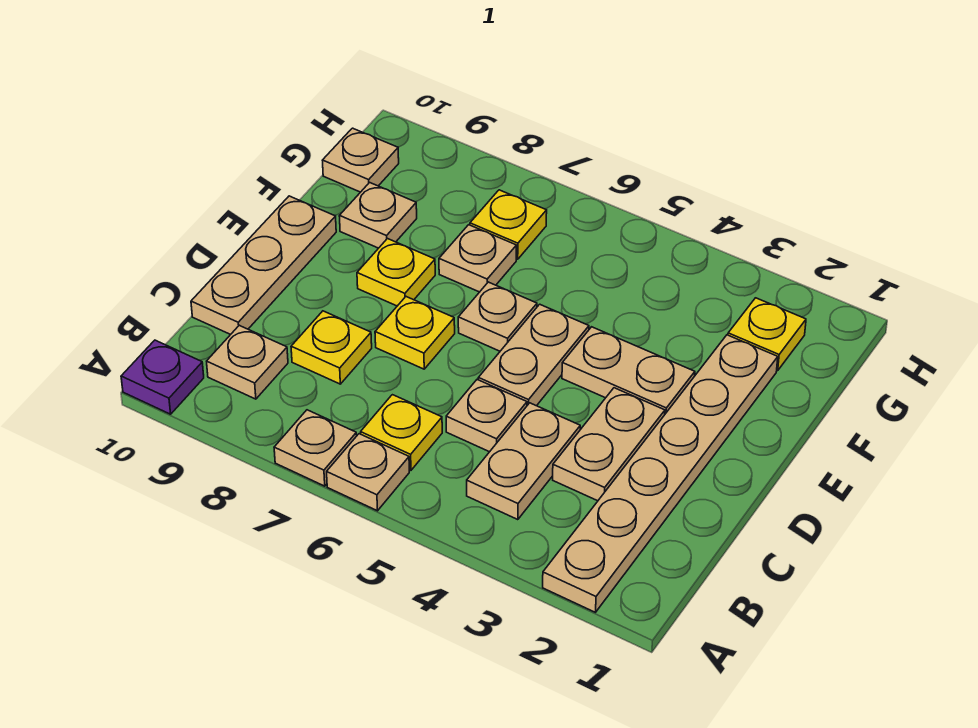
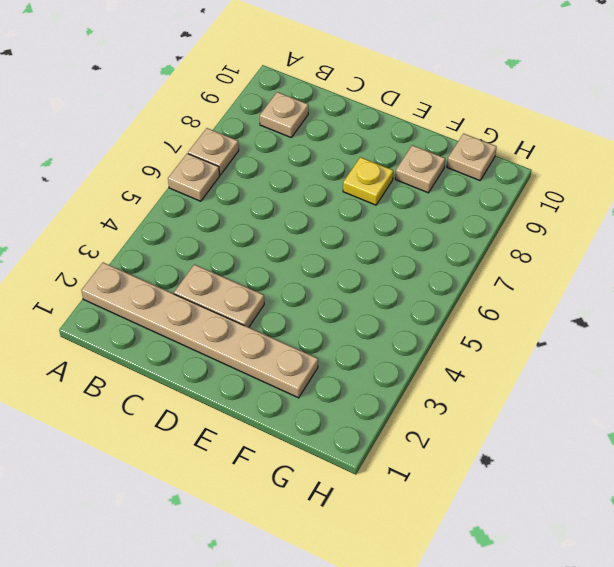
none -> purple 1x1 plate [121,340,204,414]
none -> tan 1x2 plate [467,403,580,520]
none -> yellow 1x1 plate [361,395,442,470]

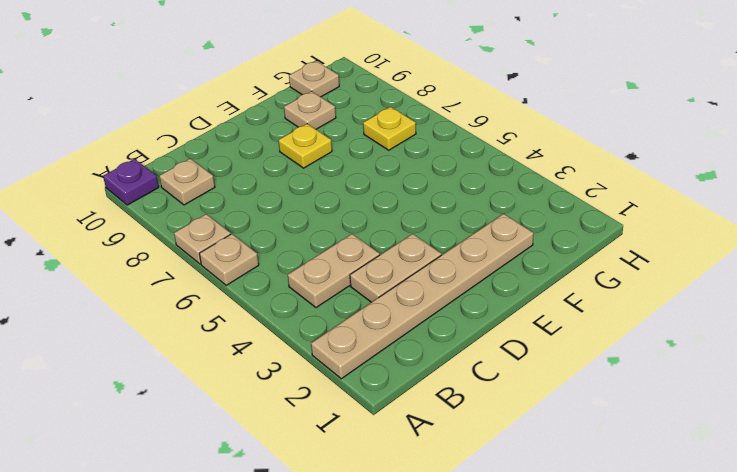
none -> yellow 1x1 plate [361,395,442,470]
none -> tan 1x1 plate [446,380,527,452]
none -> yellow 1x1 plate [291,311,372,384]

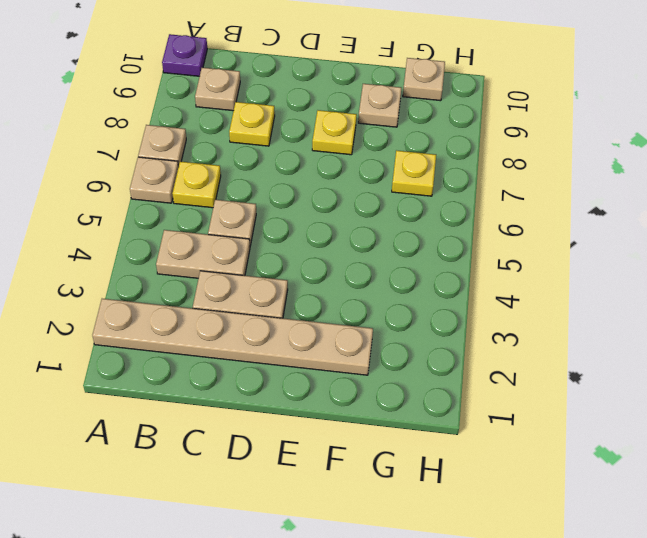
none -> tan 1x3 plate [191,196,336,335]
none -> tan 1x2 plate [478,304,589,406]
none -> yellow 1x1 plate [375,297,455,369]

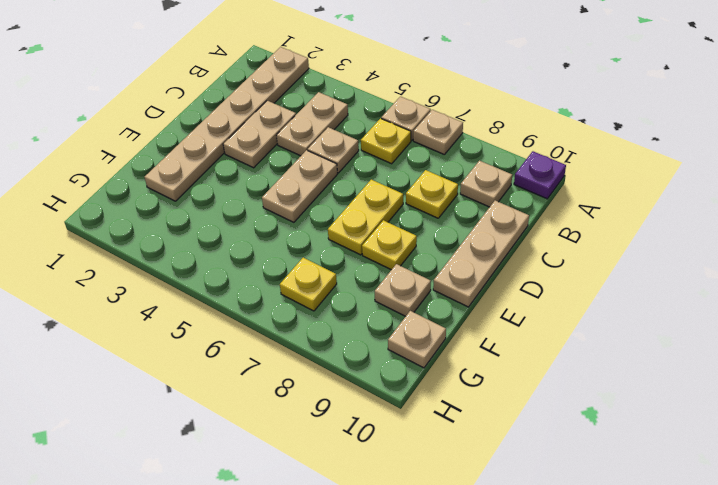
yellow 1x2 plate [328,180,403,255] -> yellow 1x1 plate [375,297,455,369]
none -> tan 1x2 plate [562,327,695,414]
none -> tan 1x1 plate [458,282,537,351]
none -> tan 1x1 plate [439,225,516,292]

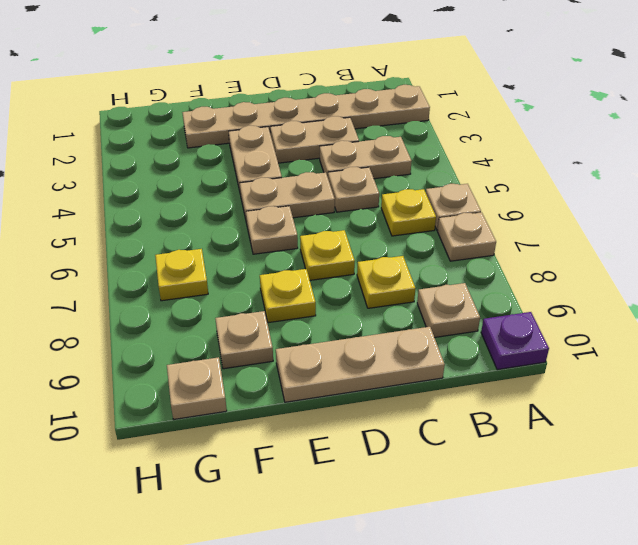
none -> tan 1x1 plate [439,225,516,292]
none -> yellow 1x1 plate [728,298,806,371]

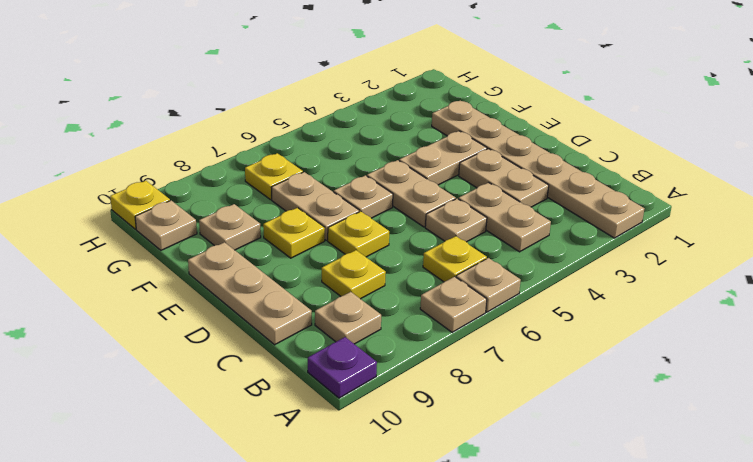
tan 1x2 plate [271,172,359,240] -> tan 1x1 plate [439,225,516,292]
yellow 1x1 plate [110,181,170,229] -> yellow 1x1 plate moved to [728,298,806,371]

